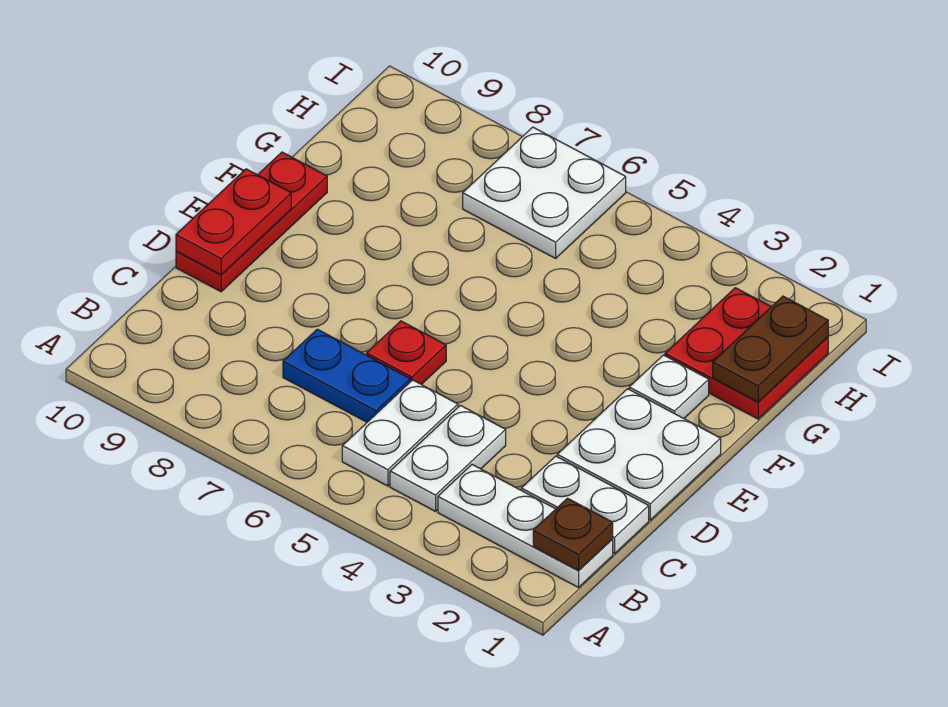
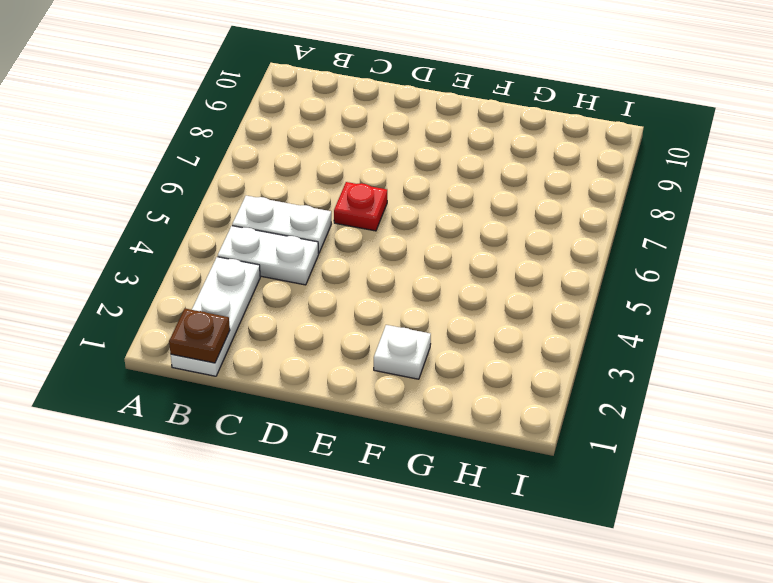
none -> white 1x2 plate [521,456,649,554]
none -> blue 1x2 plate [283,329,410,422]
none -> white 2x2 plate [557,389,721,520]

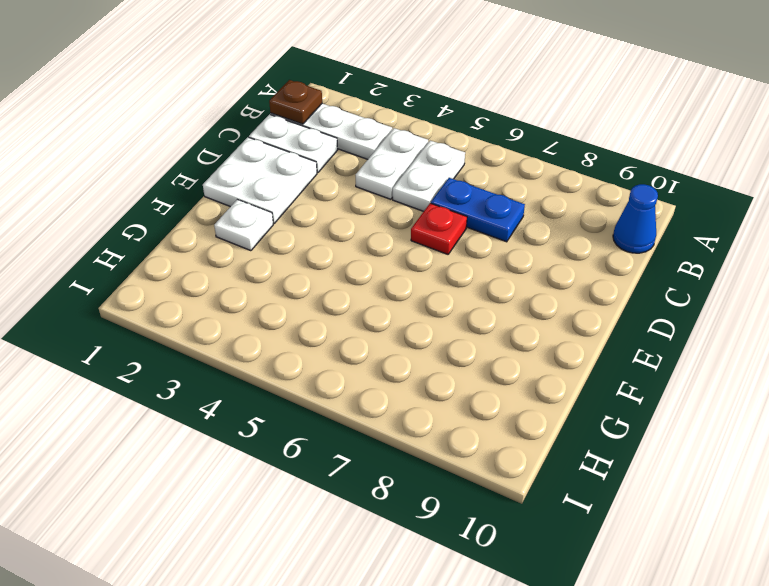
blue 1x1 cone [613,184,658,253] -> none
none -> red 1x3 plate [176,152,327,292]
none -> red 2x2 plate [665,288,828,419]
none -> white 2x2 plate [463,127,626,258]

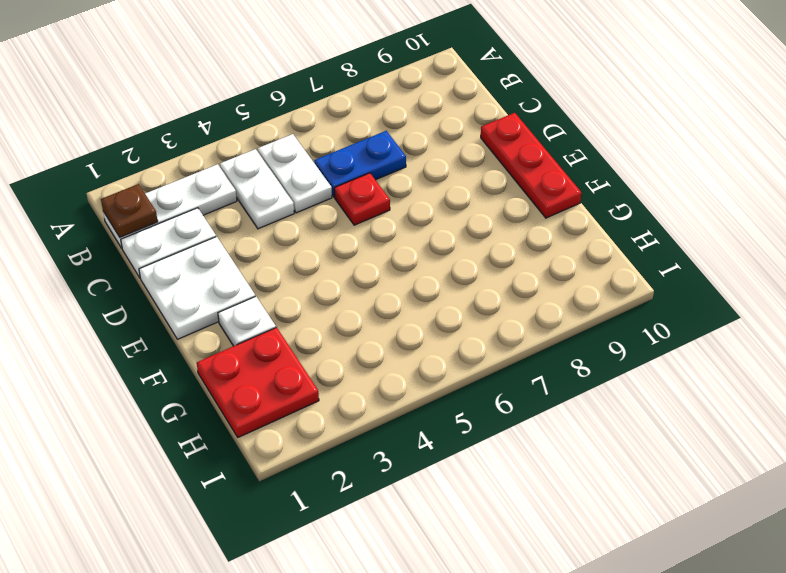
none -> white 2x2 plate [463,127,626,258]
none -> red 1x2 plate [176,169,291,275]
none -> brown 1x2 plate [713,296,828,402]

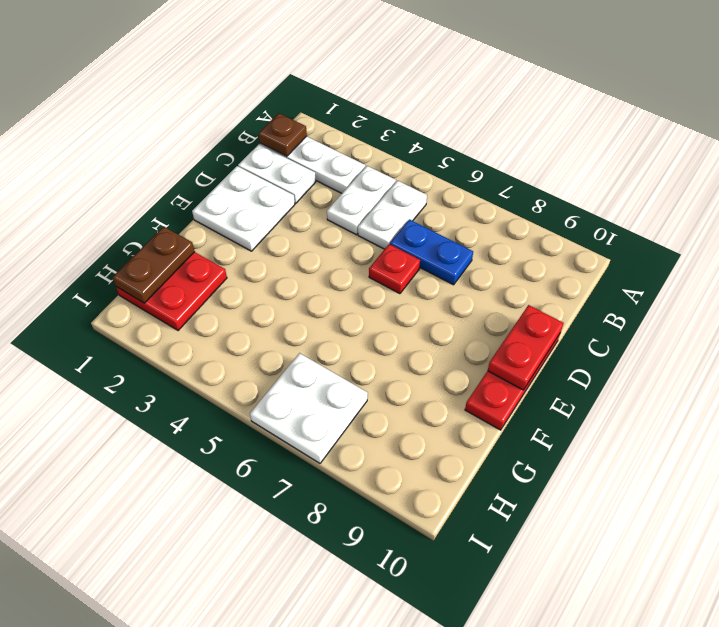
none -> white 1x1 plate [629,355,709,418]

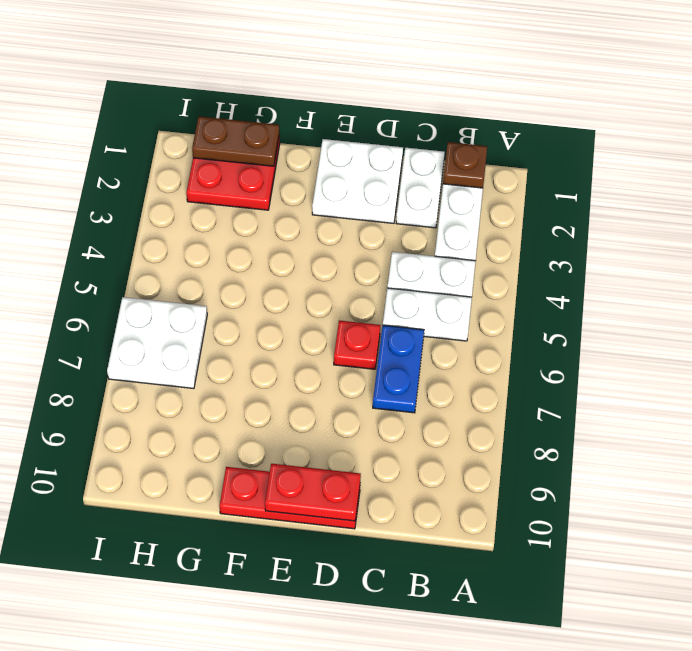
none -> white 1x1 plate [629,355,709,418]

